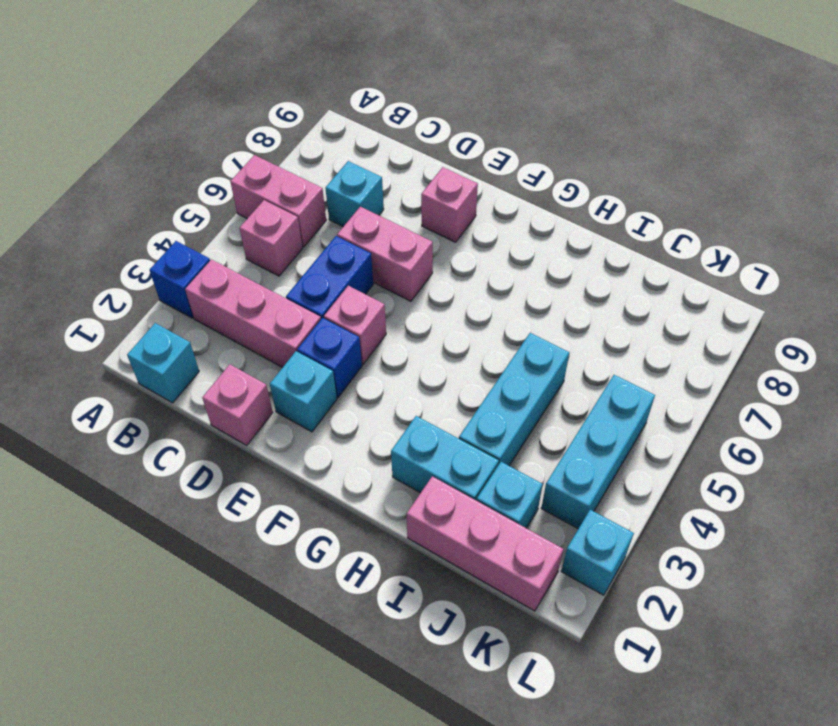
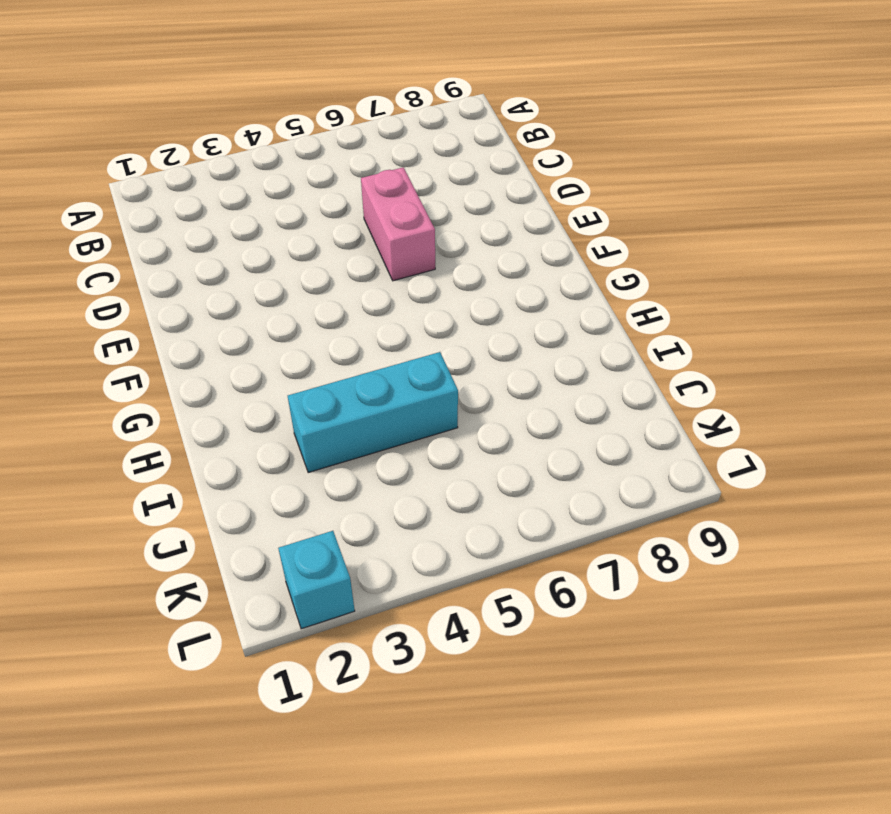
none -> blue 1x1 brick [150,241,210,318]
none -> pink 1x2 brick [230,155,326,247]
none -> cyan 1x1 brick [127,323,199,403]

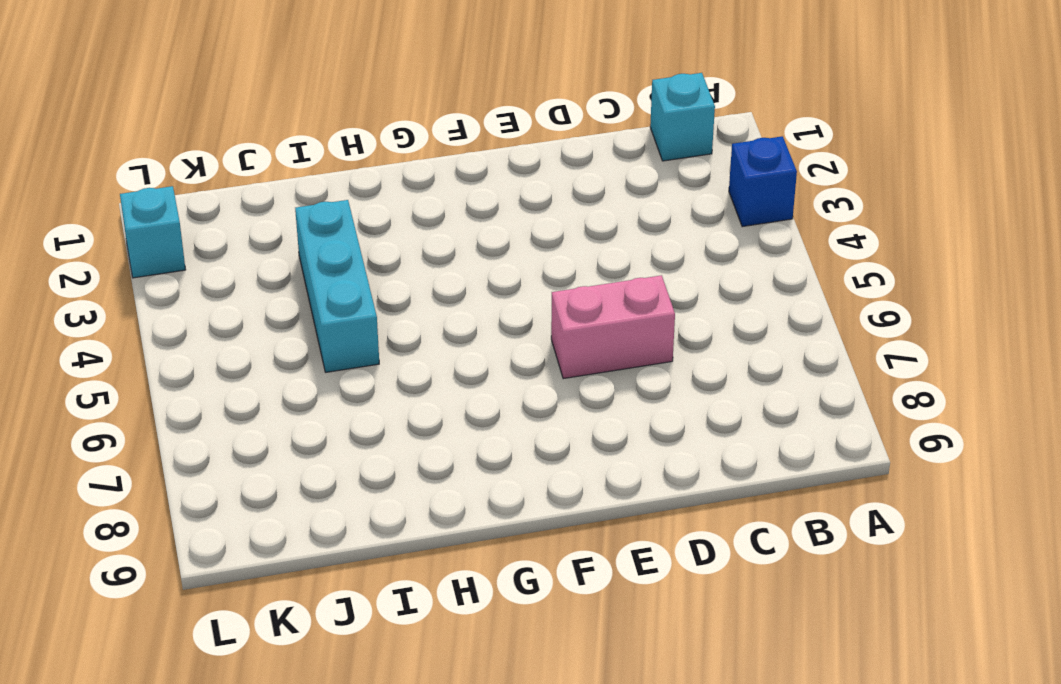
none -> pink 1x2 brick [230,155,326,247]
none -> pink 1x3 brick [185,259,321,367]
none -> pink 1x1 brick [239,200,302,276]

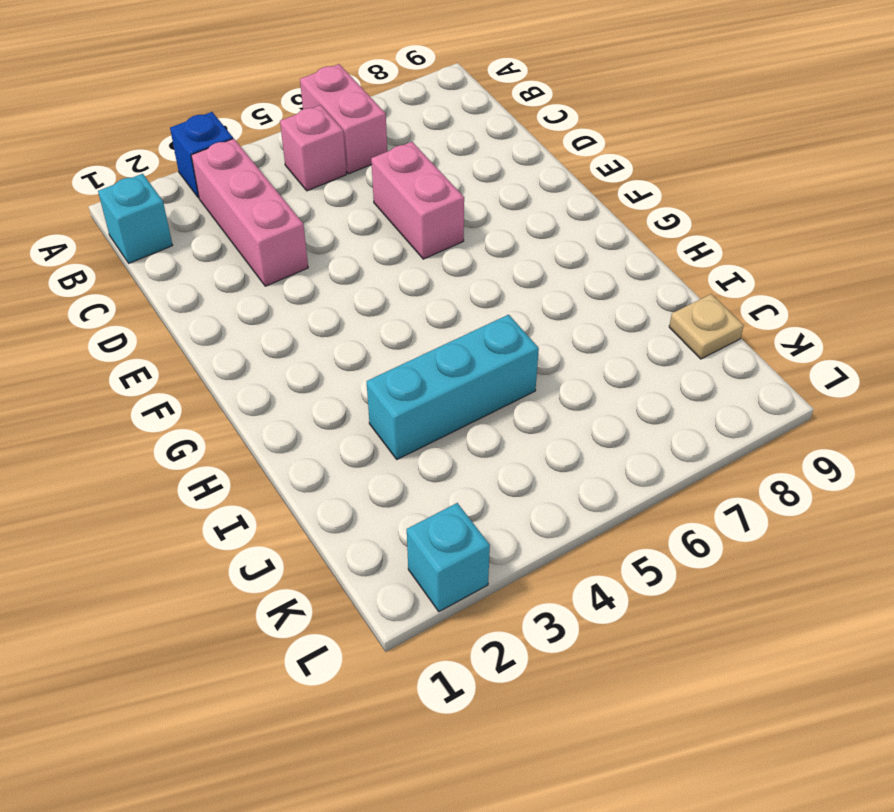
tan 1x1 plate [669,294,744,359] -> none
none -> cyan 1x1 brick [325,161,384,227]
none -> pink 1x1 brick [202,364,273,445]
none -> blue 1x2 brick [286,236,373,319]

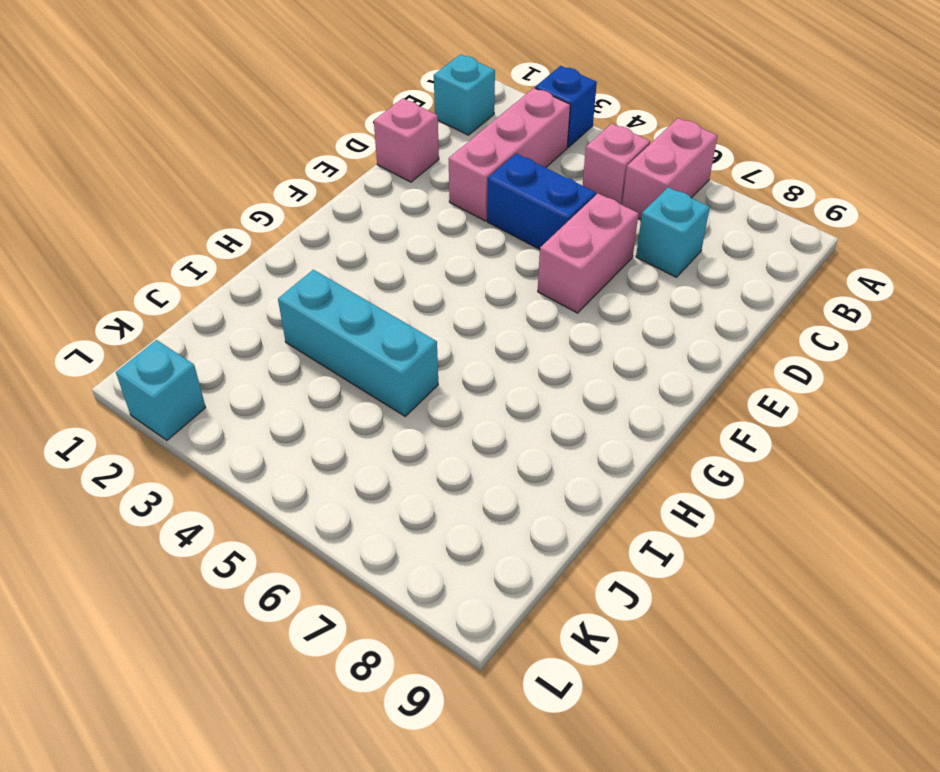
none -> cyan 1x1 brick [270,351,337,432]
none -> blue 1x1 brick [297,318,362,398]
none -> pink 1x1 brick [324,286,386,364]

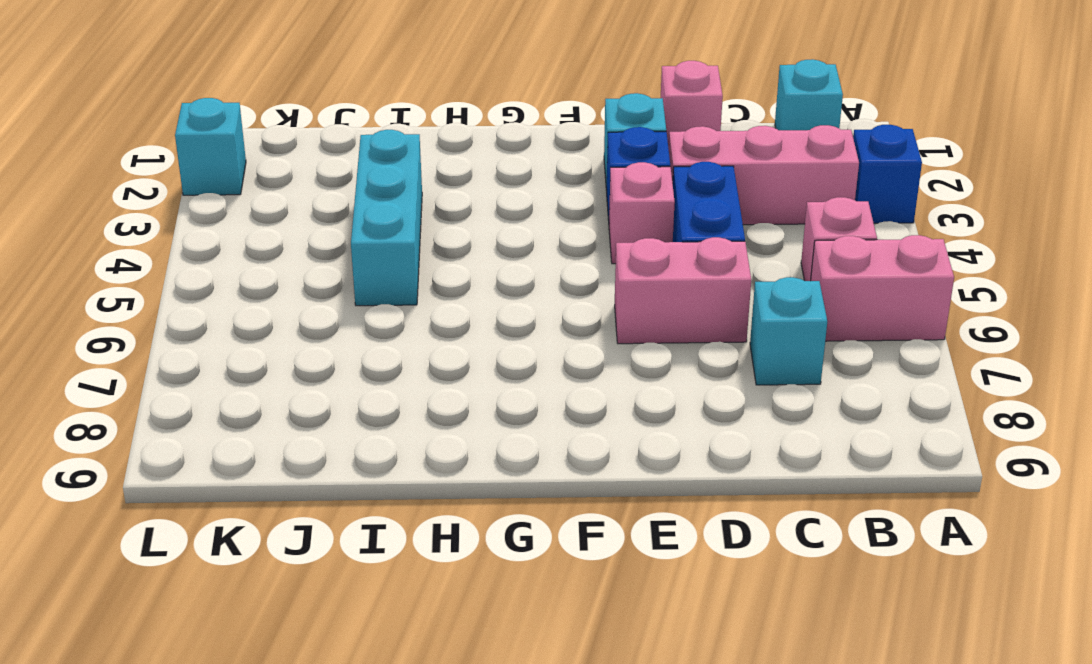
none -> pink 1x1 brick [421,167,478,242]
none -> cyan 1x2 brick [391,416,499,501]
none -> pink 1x3 brick [407,476,563,611]

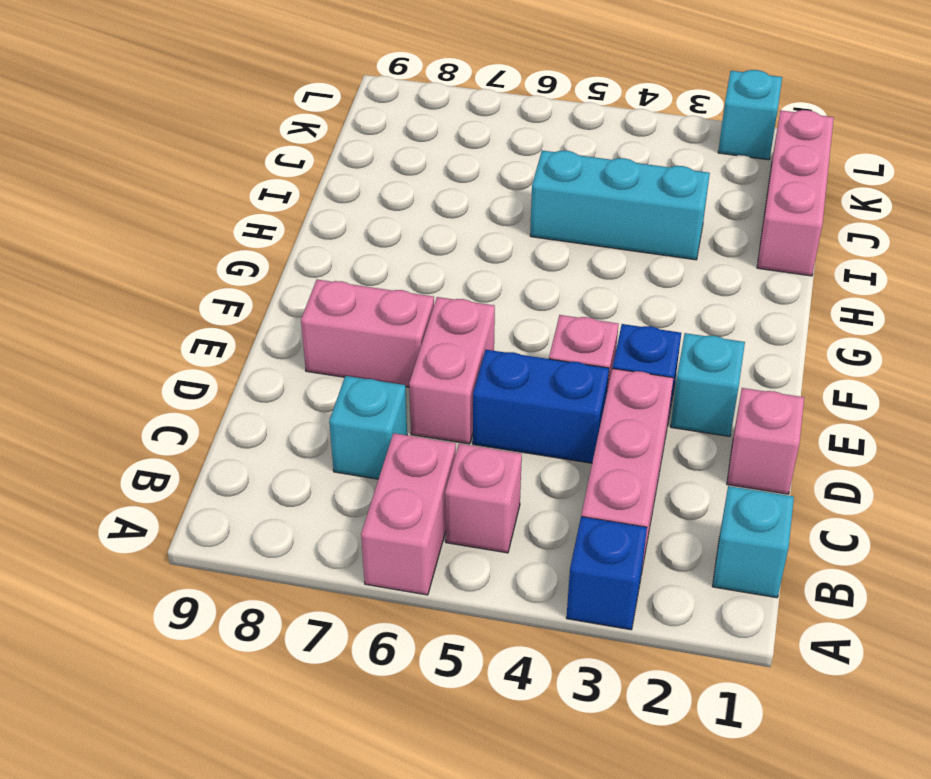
pink 1x2 brick [301,280,434,387] -> pink 1x1 brick [421,167,478,242]
none -> cyan 1x2 brick [391,416,499,501]
none -> cyan 1x1 brick [477,462,543,528]
none -> cyan 1x3 brick [541,375,655,529]

